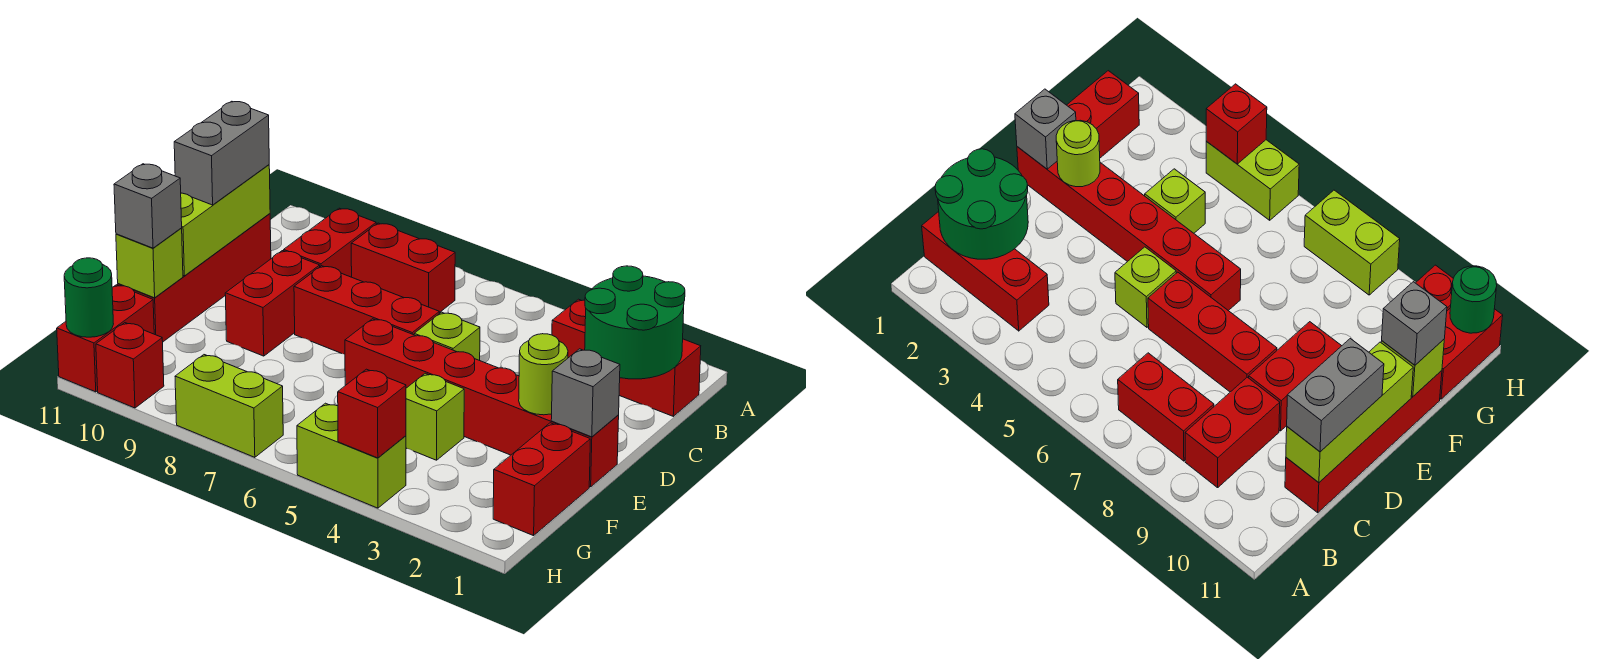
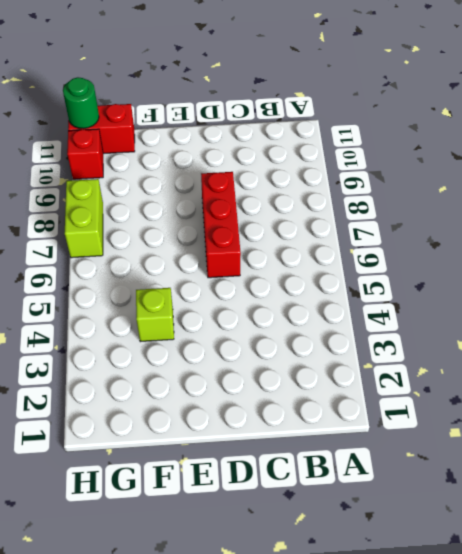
none -> red 1x3 brick [552,299,701,416]
none -> red 1x2 brick [351,223,455,313]
none -> red 1x2 brick [284,208,376,277]

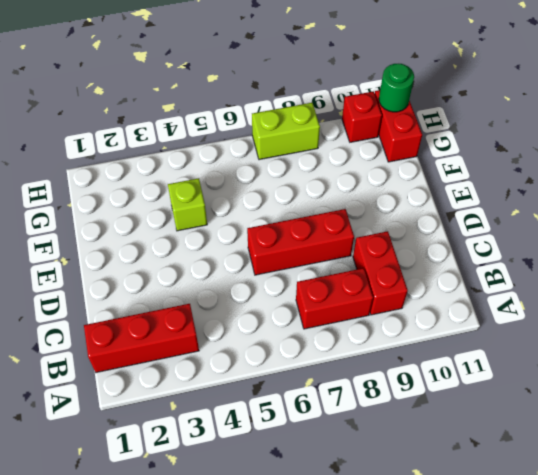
none -> red 1x4 brick [118,214,271,342]
none -> lime 1x1 brick [414,312,480,360]
none -> red 1x2 brick [225,251,320,356]

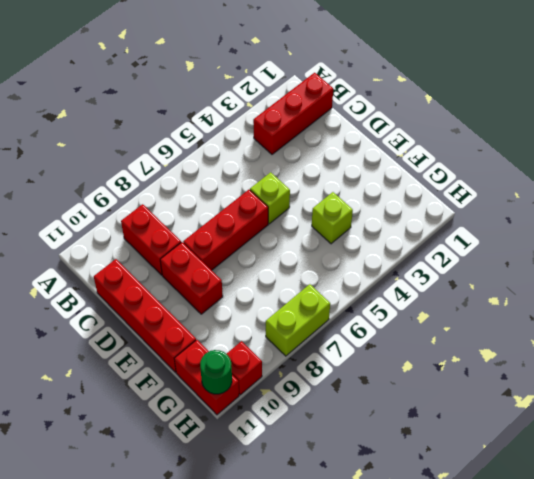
none -> red 1x2 brick [351,223,455,313]
none -> red 1x6 brick [345,319,619,487]
none -> red 1x2 brick [493,423,590,536]

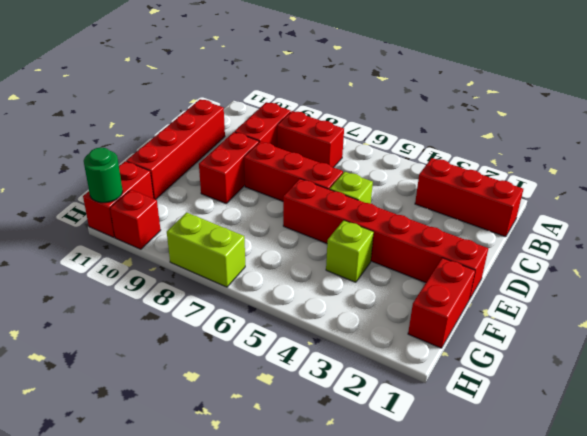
none -> lime 1x2 brick [297,403,406,508]
none -> green 2x2 round brick [585,266,685,379]
none -> lime 1x3 brick [181,165,270,276]

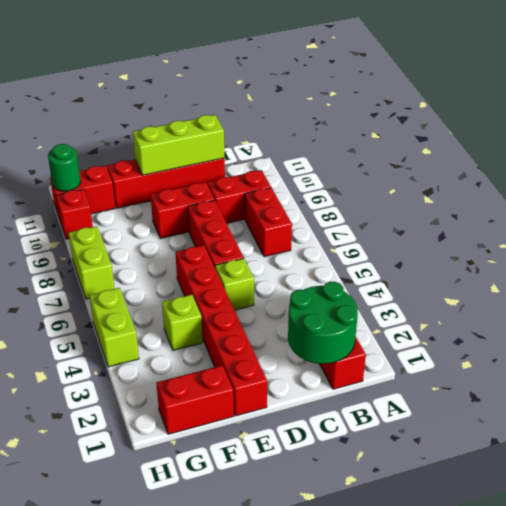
none -> grey 1x1 brick [551,349,620,437]
none -> lime 1x1 round brick [519,334,568,415]
none -> lime 1x1 brick [116,228,183,298]

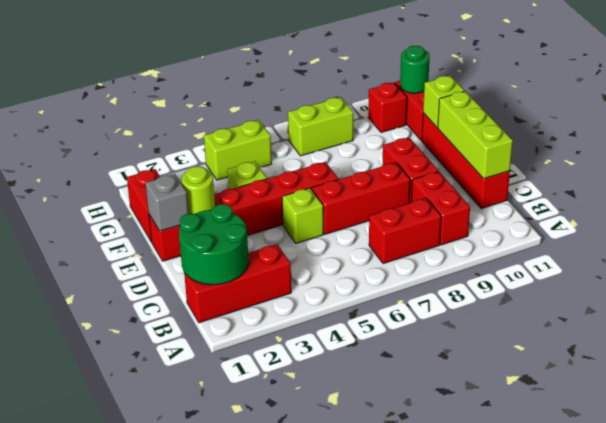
none -> red 1x1 brick [338,369,406,458]
none -> grey 1x2 brick [174,101,269,205]
none -> grey 1x1 brick [114,164,182,248]

